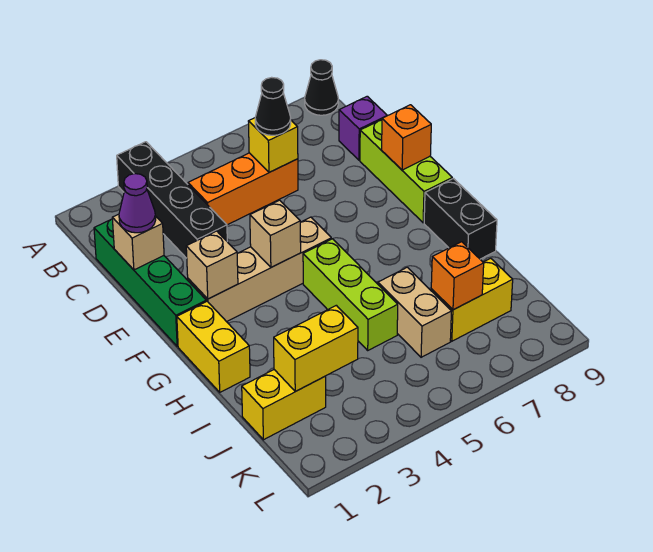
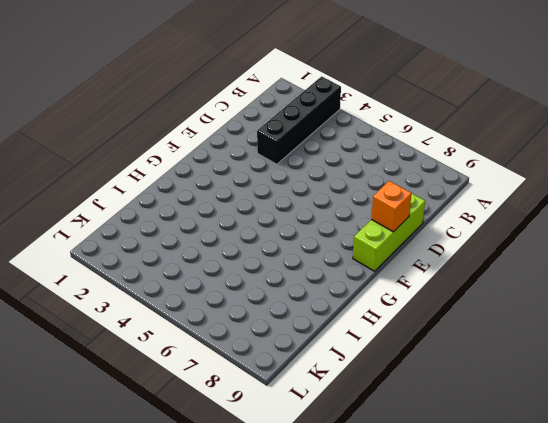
none -> black 1x1 cone [305,60,338,115]
none -> green 1x4 brick [94,219,206,346]
none -> orange 1x3 brick [188,153,298,225]

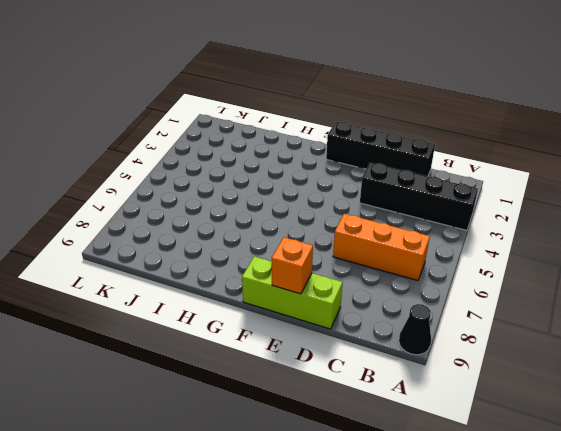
orange 1x3 brick [333,214,430,281] -> orange 1x3 brick turned to [188,153,298,225]
black 1x4 brick [326,122,435,176] -> green 1x4 brick [94,219,206,346]
none -> purple 1x1 brick [339,96,387,160]
none -> tan 1x4 brick [188,217,331,322]
none -> yellow 1x2 brick [177,301,250,392]

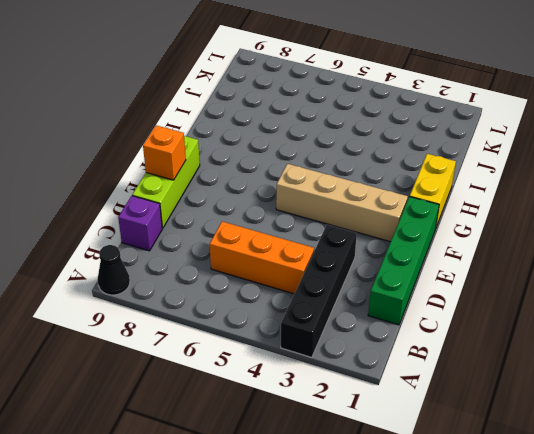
none -> lime 1x3 brick [303,239,398,350]
none -> black 1x2 brick [424,179,497,259]
none -> tan 1x2 brick [378,267,451,357]

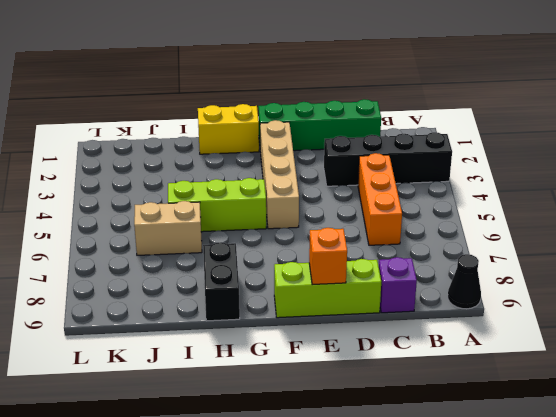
black 1x2 brick [203,242,240,321] -> black 1x2 brick turned to [424,179,497,259]
none -> yellow 1x2 brick [242,370,326,440]
none -> yellow 1x2 brick [431,258,513,341]
none -> yellow 1x1 brick [248,118,298,172]

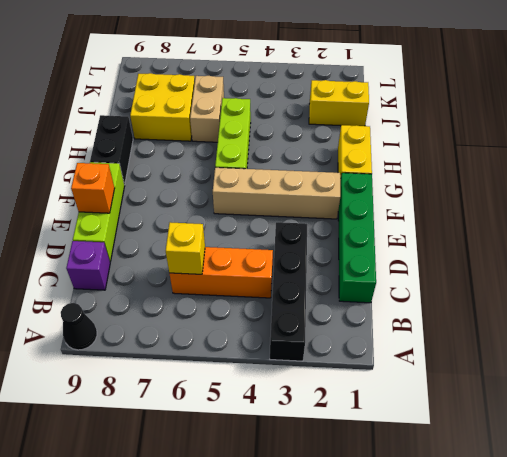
yellow 2x2 brick [130,73,195,141] -> yellow 1x2 brick [431,258,513,341]
none -> tan 1x1 brick [112,214,164,270]
none -> tan 1x1 brick [186,231,238,299]
none -> tan 1x1 brick [250,200,301,267]

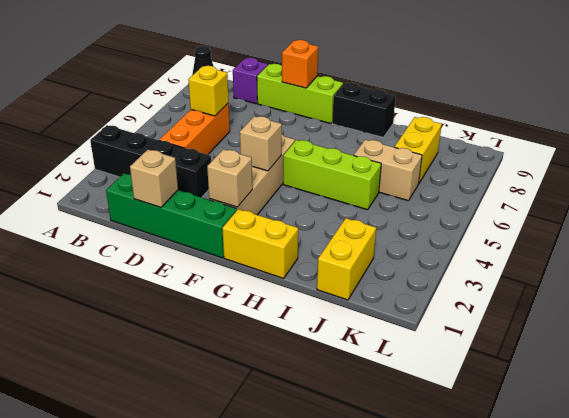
none -> yellow 1x2 brick [274,305,358,391]
none -> orange 1x1 brick [431,242,484,310]
none -> black 1x1 cone [255,77,291,135]

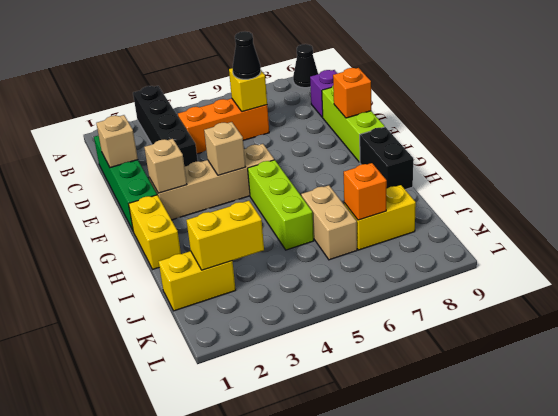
none -> purple 1x1 cone [119,174,156,233]

